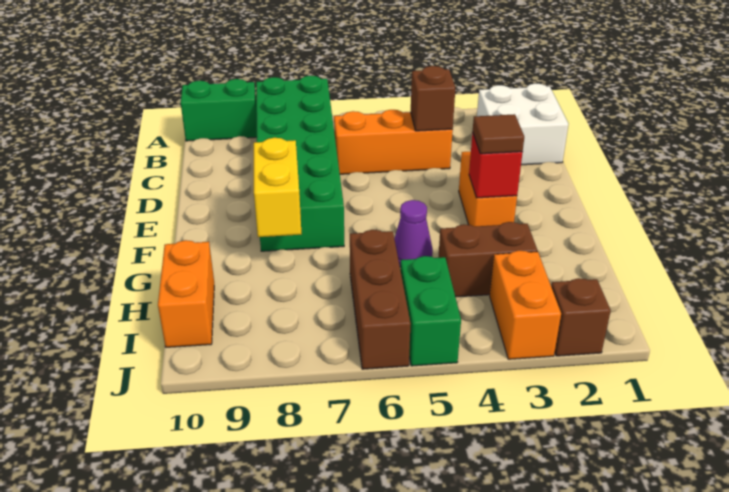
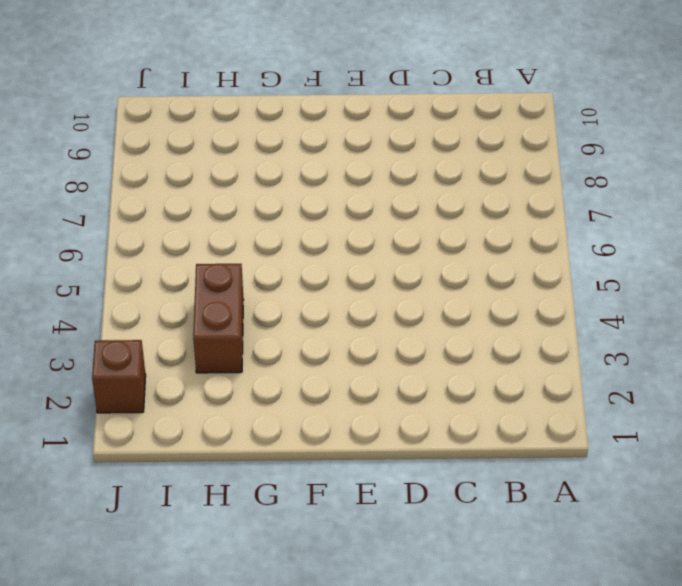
none -> green 2x6 brick [256,76,344,251]
none -> green 1x2 brick [181,79,257,141]
none -> white 2x2 brick [477,83,568,165]

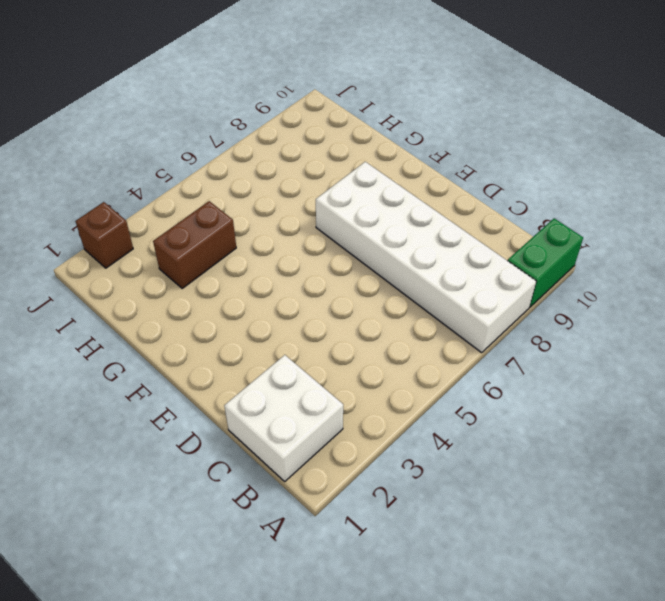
white 2x6 brick [316,162,536,353] -> green 2x6 brick [256,76,344,251]
none -> orange 1x3 brick [334,110,453,174]
none -> orange 1x2 brick [459,152,517,227]
none -> purple 1x1 cone [394,200,433,267]

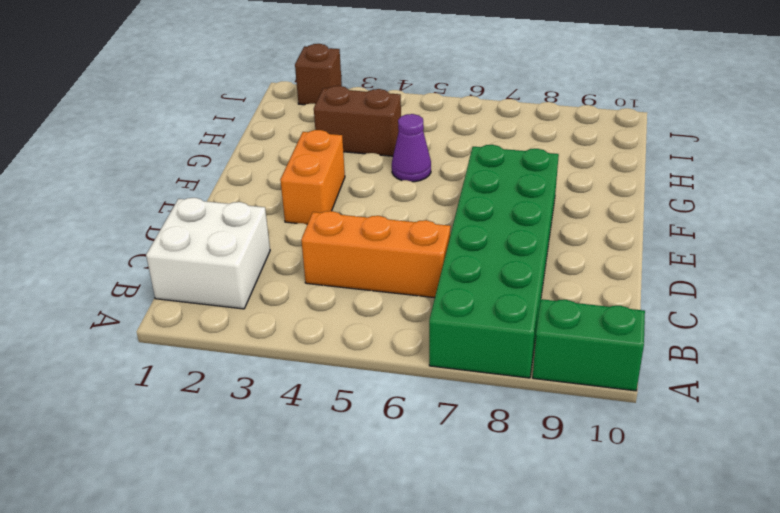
none -> brown 1x3 brick [350,230,411,369]
none -> orange 1x2 brick [158,240,214,347]
none -> orange 1x2 brick [490,250,561,359]

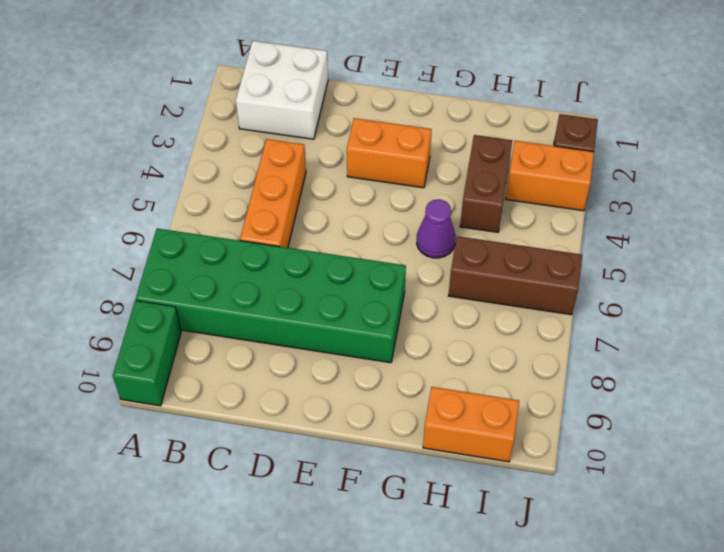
none -> green 1x2 brick [400,256,461,366]
none -> brown 1x1 brick [411,66,455,131]
none -> red 1x1 brick [469,132,523,198]

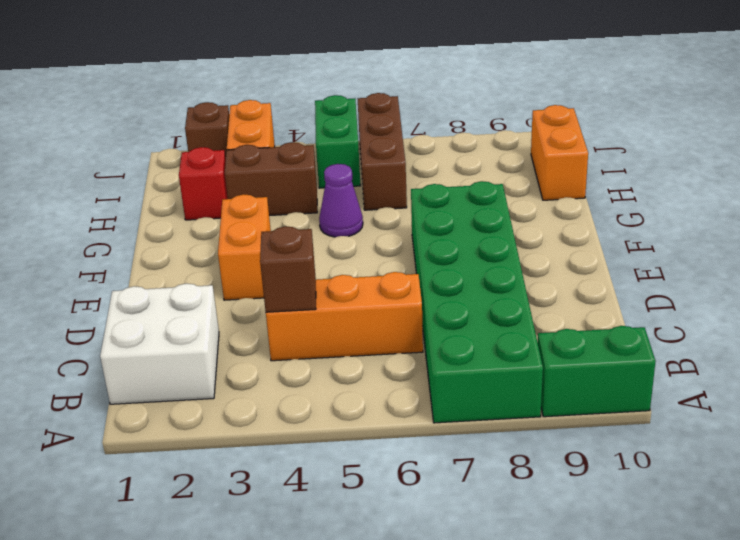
red 1x1 brick [179,147,228,220] -> red 1x1 brick moved to [469,132,523,198]
none -> yellow 1x2 brick [254,138,302,237]
none -> brown 1x1 tile [473,114,524,154]

